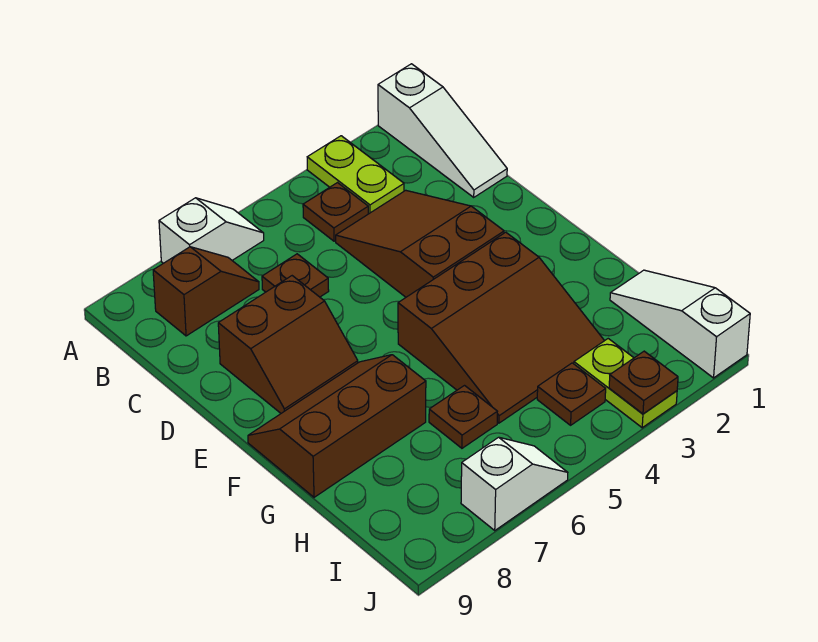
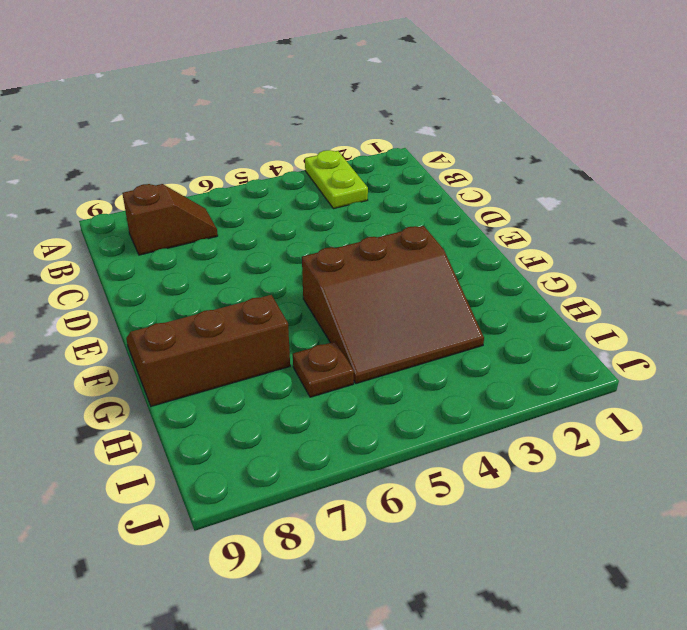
none -> white 1x3 slope [378,64,507,197]
none -> white 1x2 slope [159,198,264,263]
none -> brown 1x1 plate [303,183,368,241]

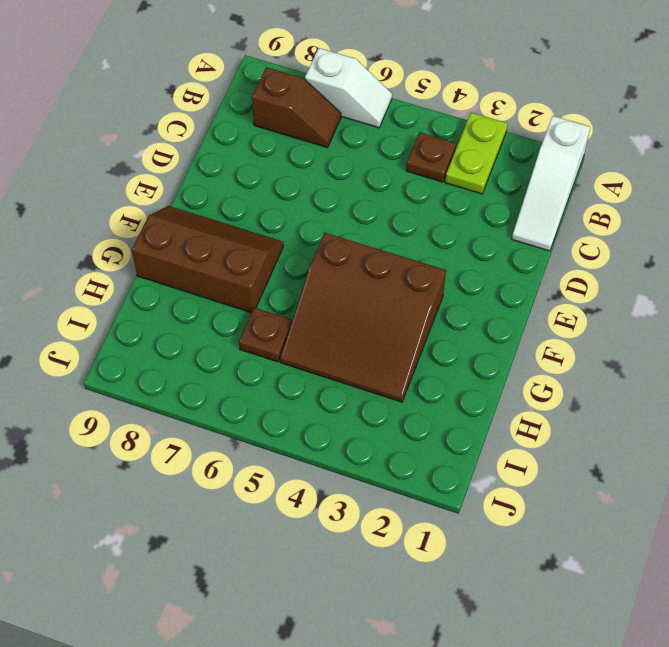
none -> brown 2x3 slope [336,190,504,297]
none -> brown 1x1 plate [262,254,329,297]
none -> brown 2x2 slope [218,276,358,413]

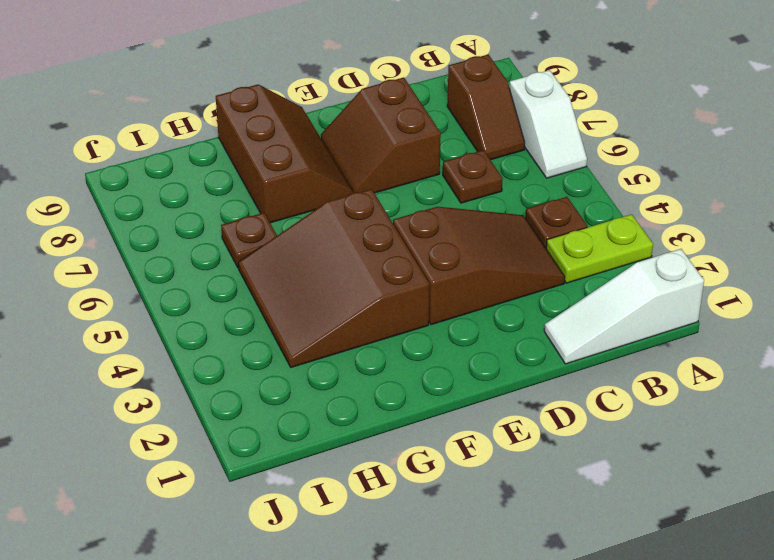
none -> white 1x3 slope [610,270,750,378]
none -> lime 1x2 plate [574,339,677,428]
none -> brown 1x1 plate [537,363,606,425]

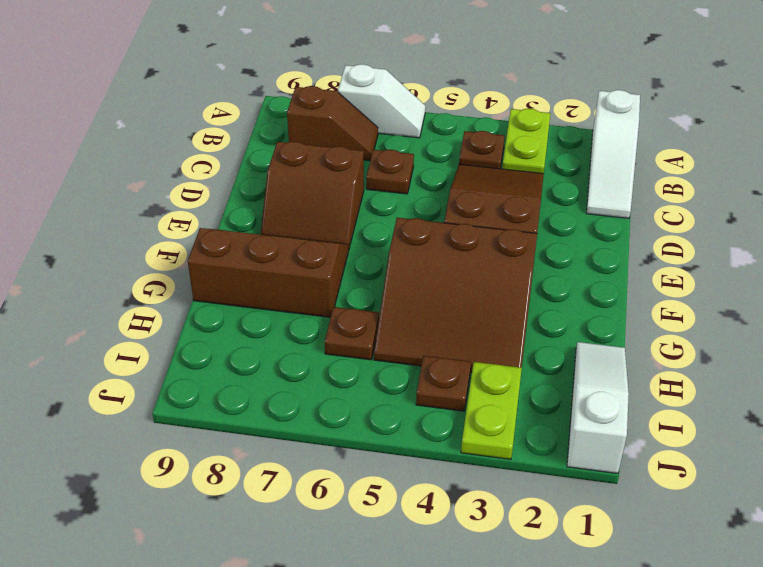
none -> white 1x2 slope [461,437,568,530]
none -> brown 1x1 plate [609,351,678,414]

